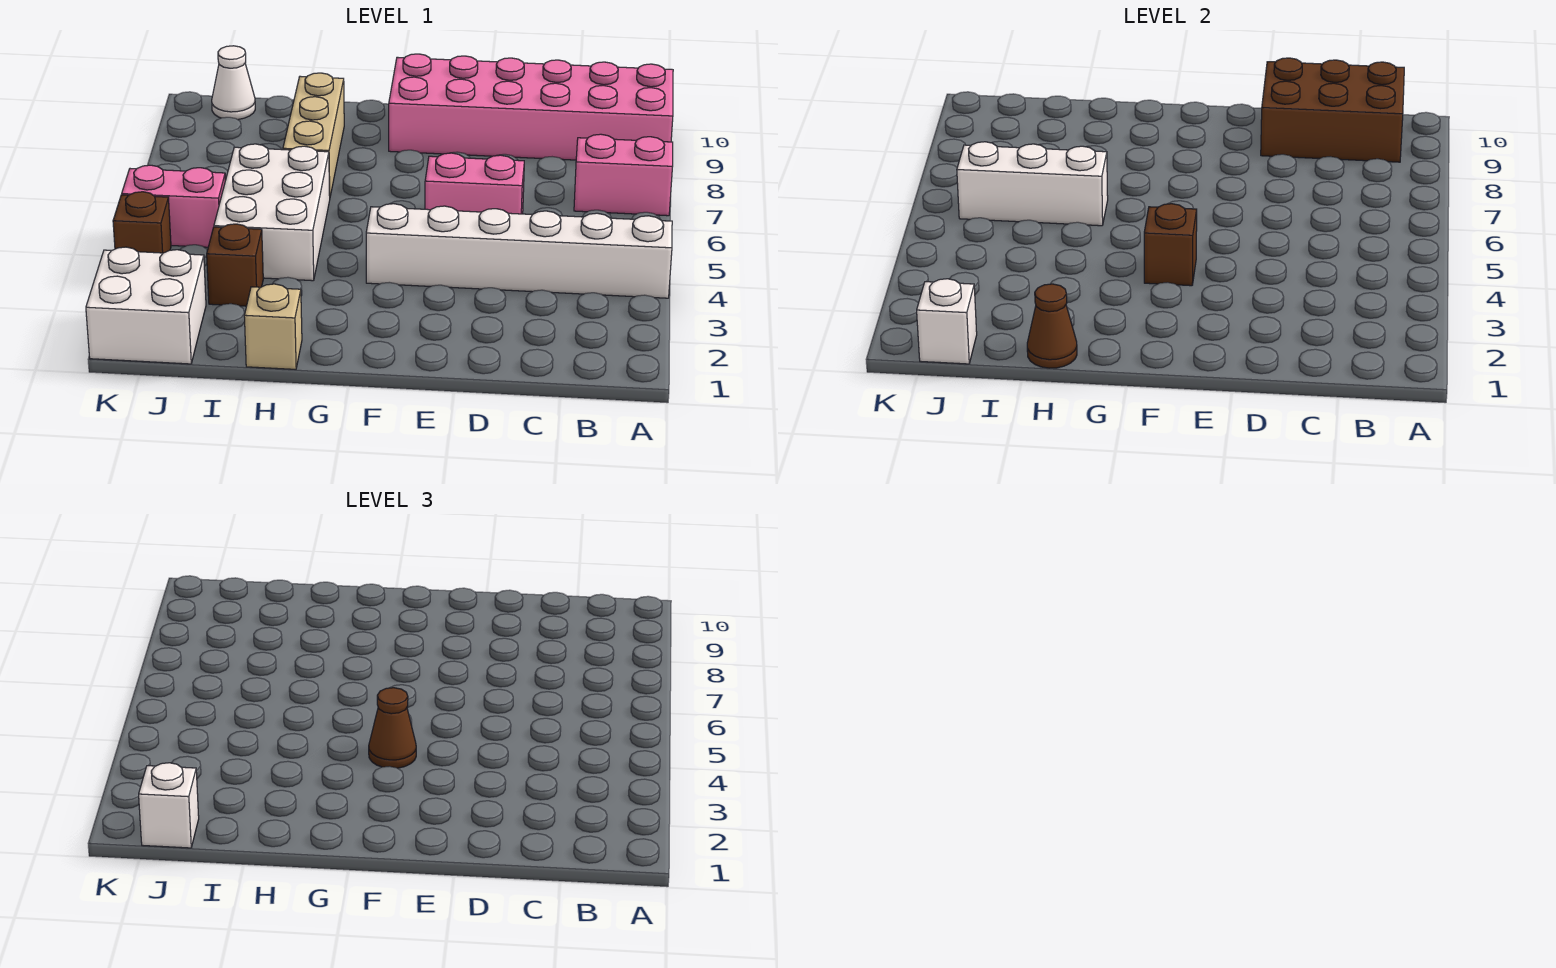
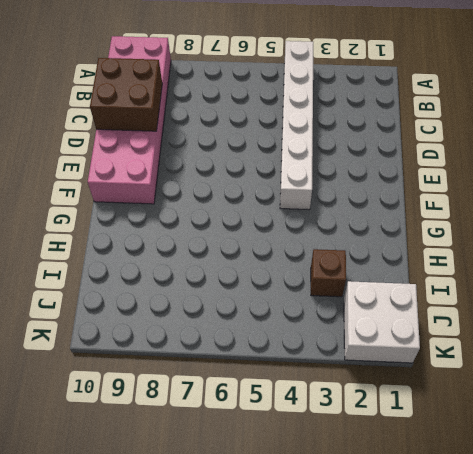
brown 2x2 brick [90,58,162,131] -> brown 2x3 brick [1261,58,1404,162]
none -> pink 1x2 brick [574,134,673,216]
none -> pink 1x2 brick [425,153,524,214]
none -> tan 1x1 brick [244,284,302,369]

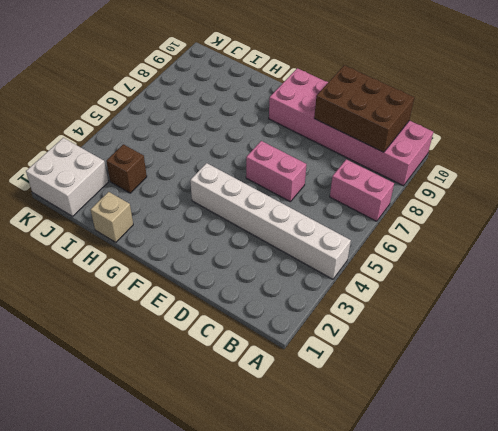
none -> white 2x3 brick [214,144,330,281]
none -> tan 1x3 brick [283,73,344,196]
none -> pink 1x2 brick [122,165,225,247]

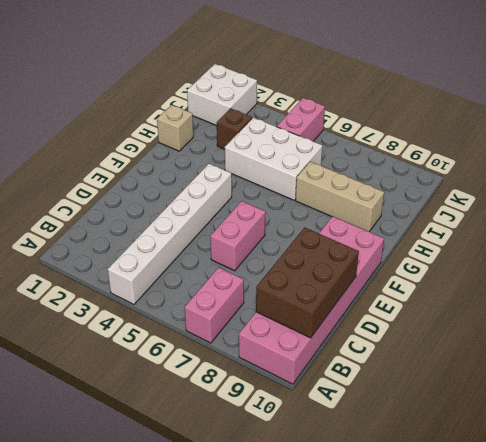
none -> white 1x1 cone [212,46,255,120]
none -> brown 1x1 brick [113,192,171,253]
none -> brown 1x1 brick [1144,204,1197,286]

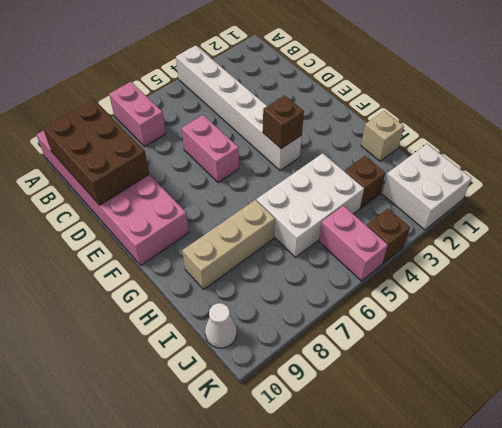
none -> brown 1x1 cone [1027,284,1077,368]
none -> white 1x3 brick [957,142,1108,226]
none -> white 1x1 brick [917,279,977,364]

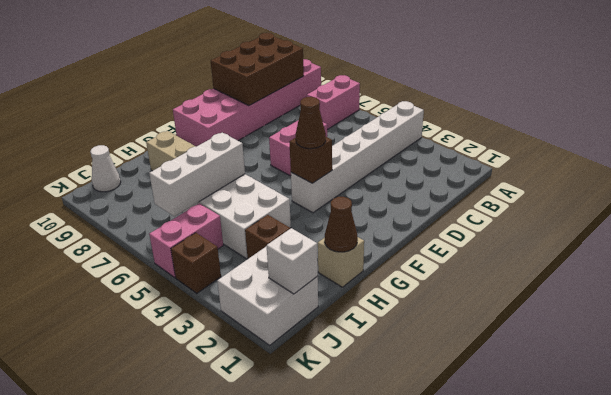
none -> white 1x1 brick [139,763,199,848]

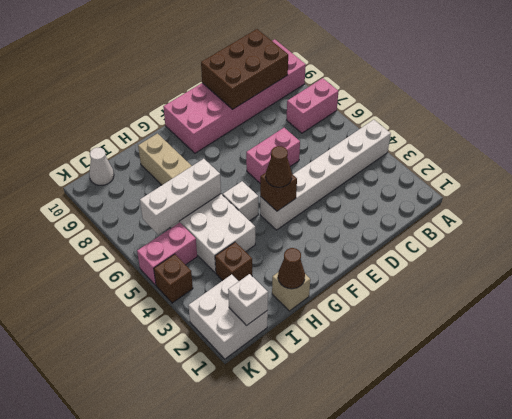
white 1x1 brick [223,181,258,221] -> white 1x1 brick moved to [139,763,199,848]

